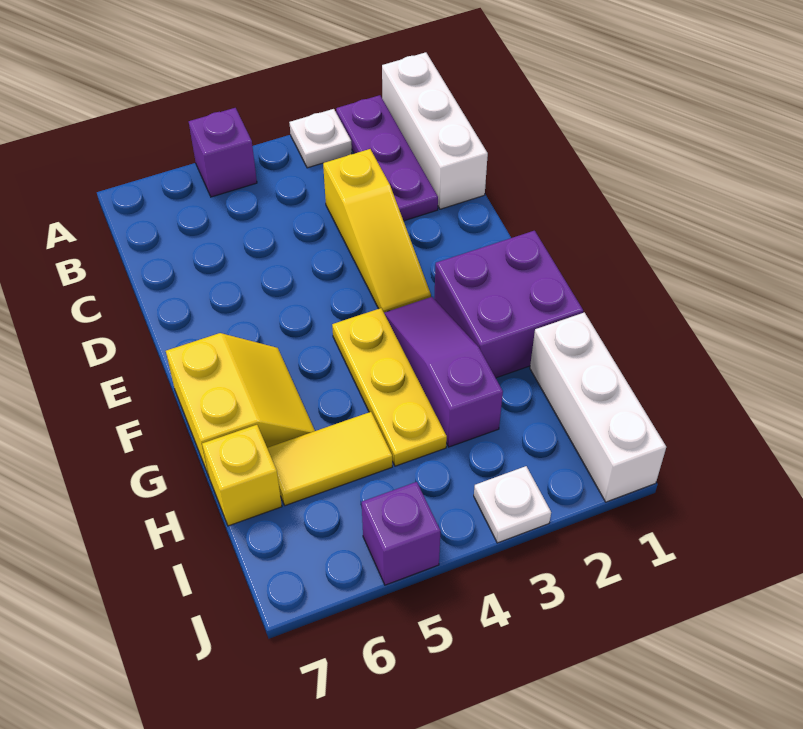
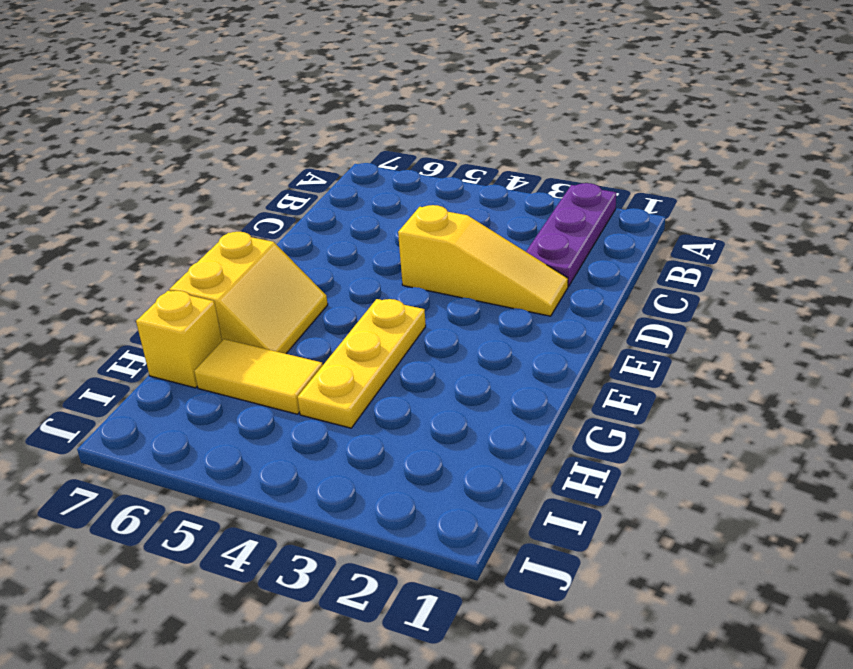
yellow 1x3 slope [398,205,568,316] -> yellow 1x3 slope turned to [323,149,431,312]
none -> white 1x3 brick [382,52,488,209]
none -> white 1x1 plate [289,109,352,168]
none -> purple 1x1 brick [189,108,257,197]

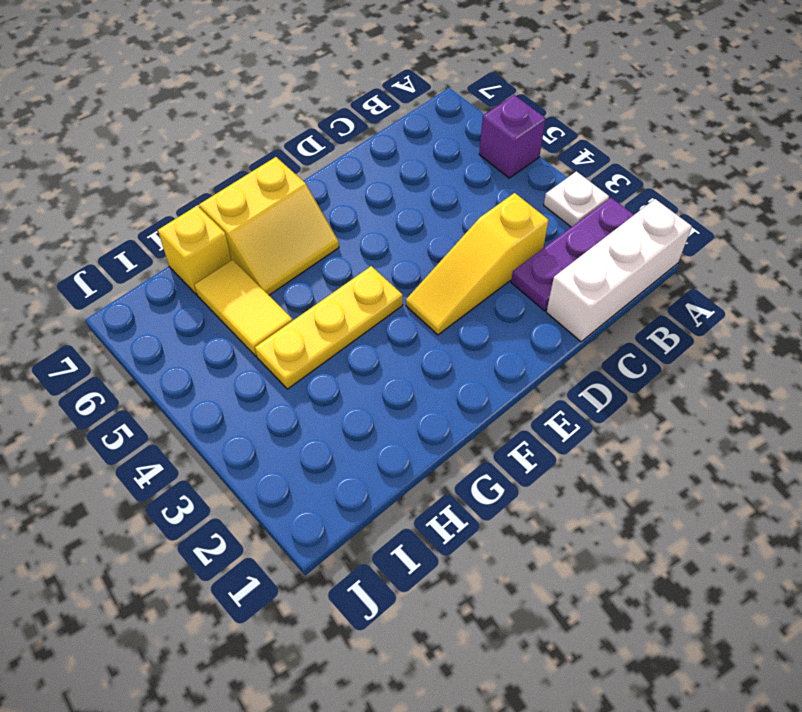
none -> purple 2x2 brick [434,231,583,378]
none -> purple 1x3 slope [384,297,503,447]
none -> white 1x3 brick [530,312,666,502]

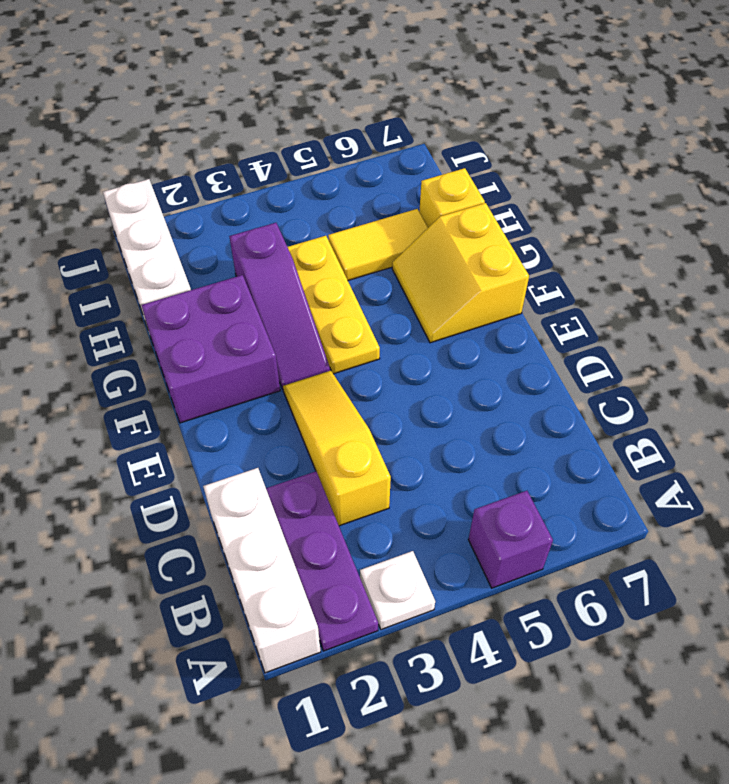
none -> white 1x1 plate [474,466,551,543]
none -> purple 1x1 brick [362,482,441,585]

